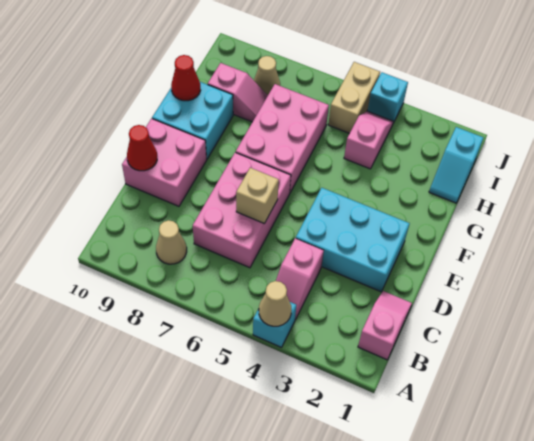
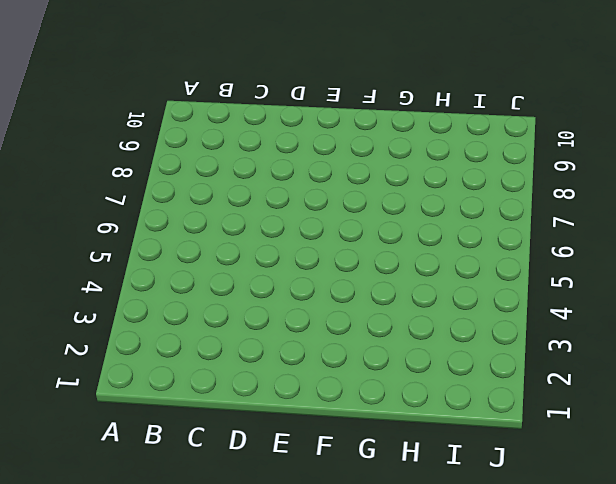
none -> cyan 1x1 brick [253,302,296,348]
none -> pink 1x2 slope [358,291,412,360]
none -> pink 1x2 slope [276,238,324,320]

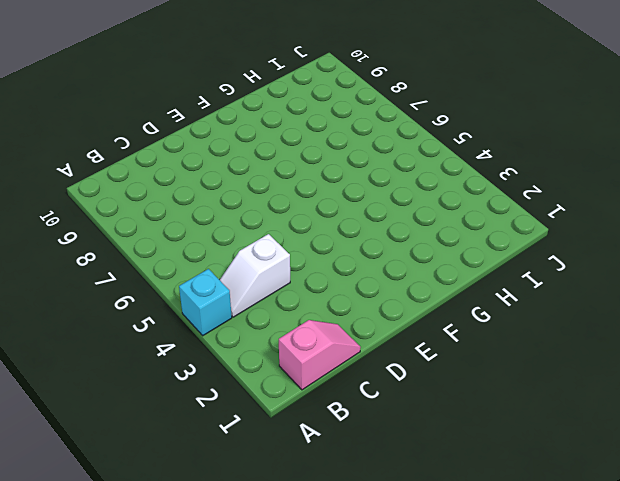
white 1x2 slope [220,234,290,317] -> pink 1x2 slope [276,238,324,320]
none -> tan 1x1 cone [156,220,187,264]
none -> pink 2x3 brick [193,152,291,268]
none -> cyan 2x3 brick [296,188,410,292]

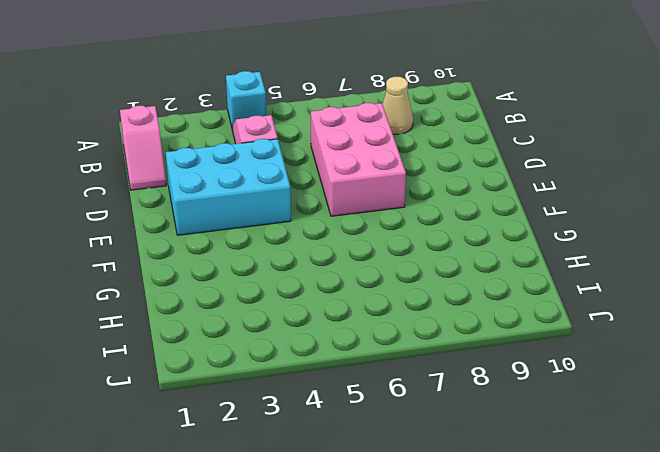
none -> pink 2x2 brick [122,119,207,206]
none -> pink 2x3 brick [236,84,329,192]
none -> cyan 2x2 brick [152,82,233,159]

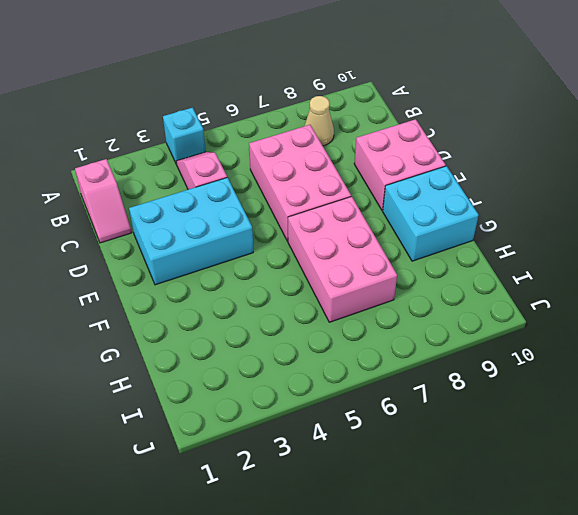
none -> cyan 1x2 slope [429,127,483,203]
none -> pink 1x2 slope [344,111,393,169]
none -> pink 1x2 slope [208,63,268,122]

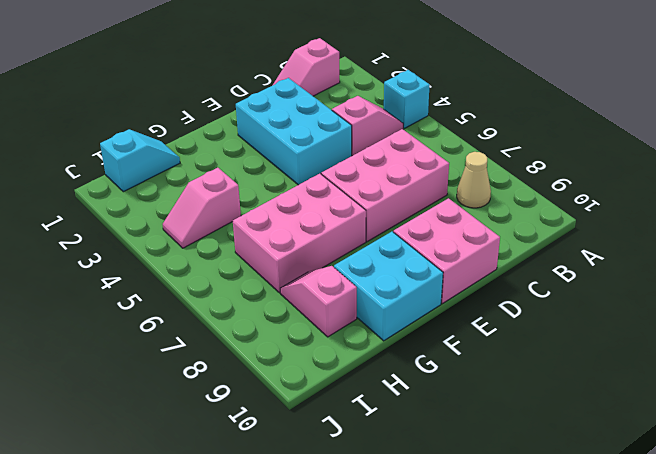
none -> tan 1x2 brick [328,62,380,133]
none -> tan 1x1 cone [254,56,280,95]
none -> cyan 1x1 brick [368,72,408,123]

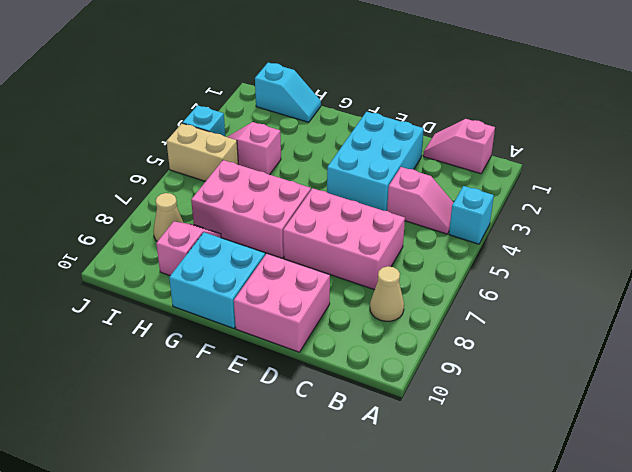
none -> tan 1x1 cone [259,281,292,326]
none -> tan 1x1 brick [236,168,279,224]
none -> red 1x1 cone [127,125,157,171]

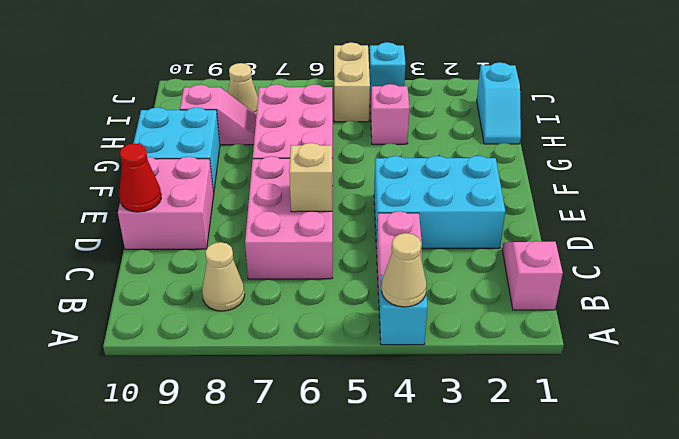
none -> red 1x1 cone [171,55,201,101]

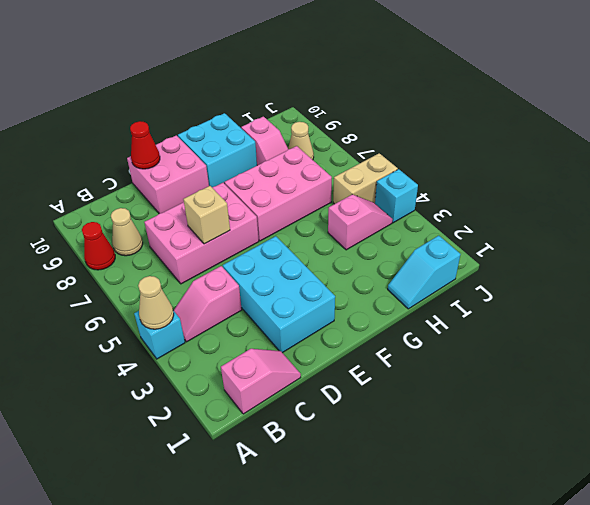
red 1x1 cone [82,222,115,270] -> red 1x1 cone moved to [171,55,201,101]

